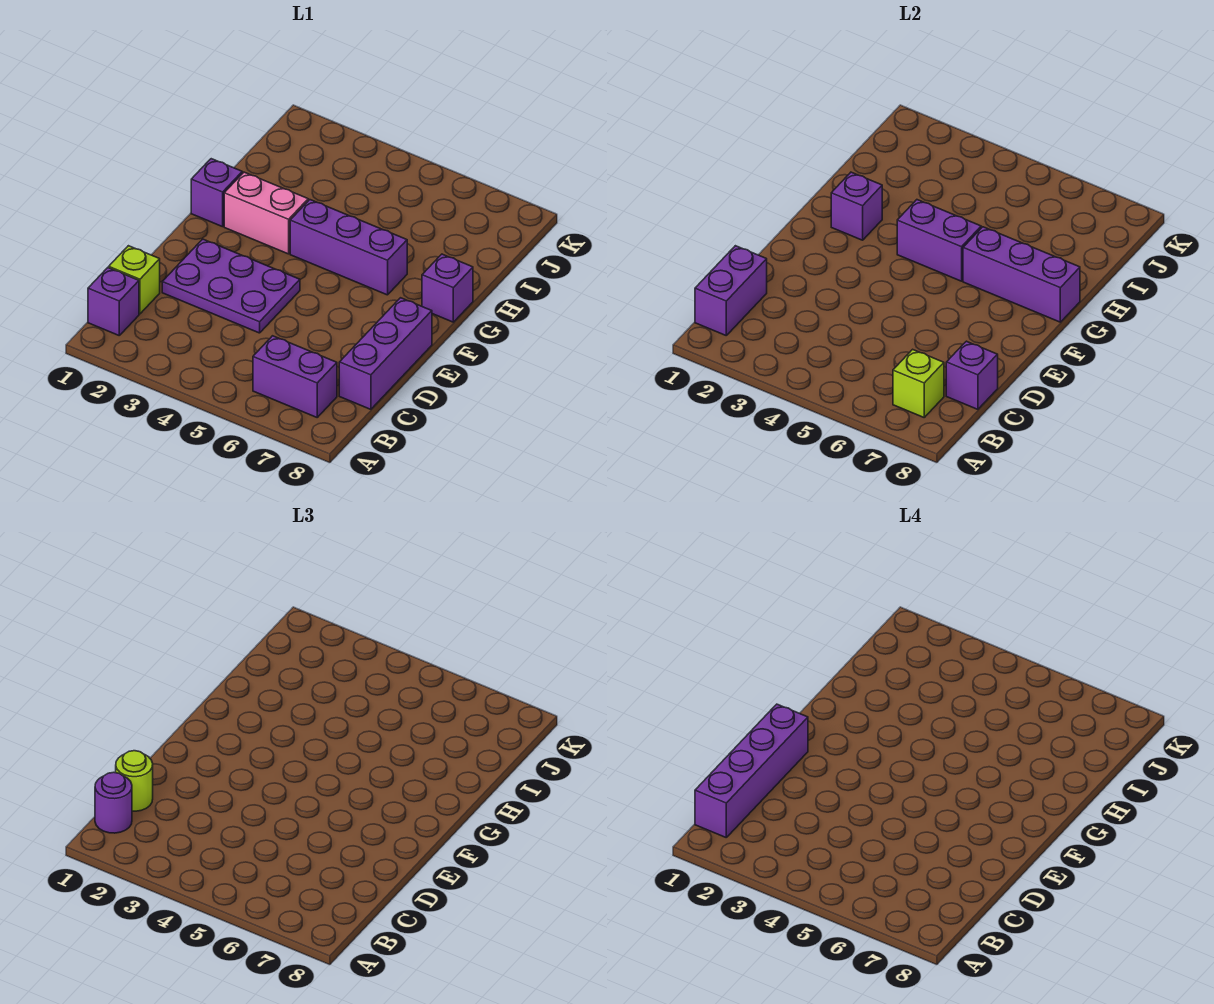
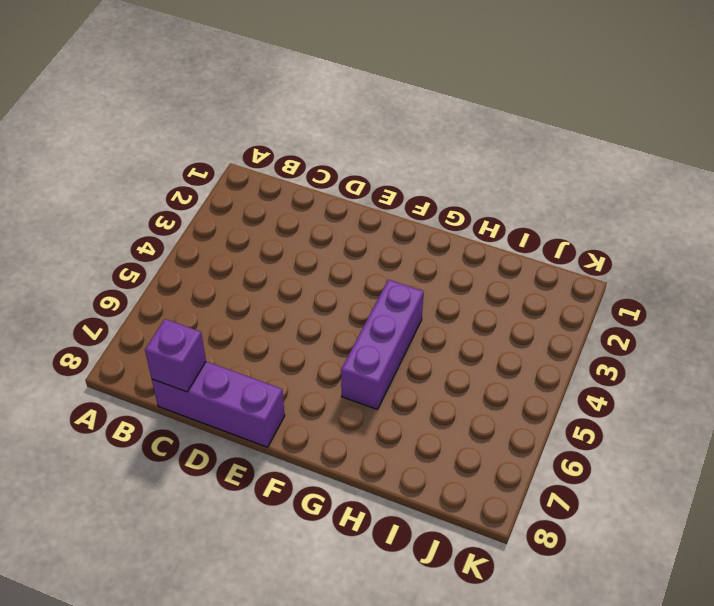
none -> purple 1x1 brick [88,268,139,335]
none -> purple 1x2 brick [253,336,337,417]
none -> lime 1x1 brick [109,246,160,314]

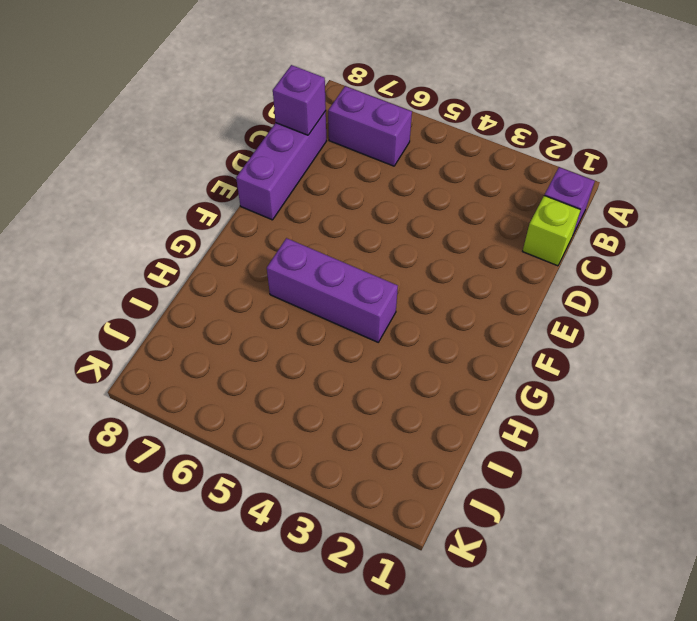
none -> purple 2x3 plate [162,239,300,333]
none -> purple 1x1 brick [191,159,242,227]
none -> pink 1x2 brick [224,172,308,254]

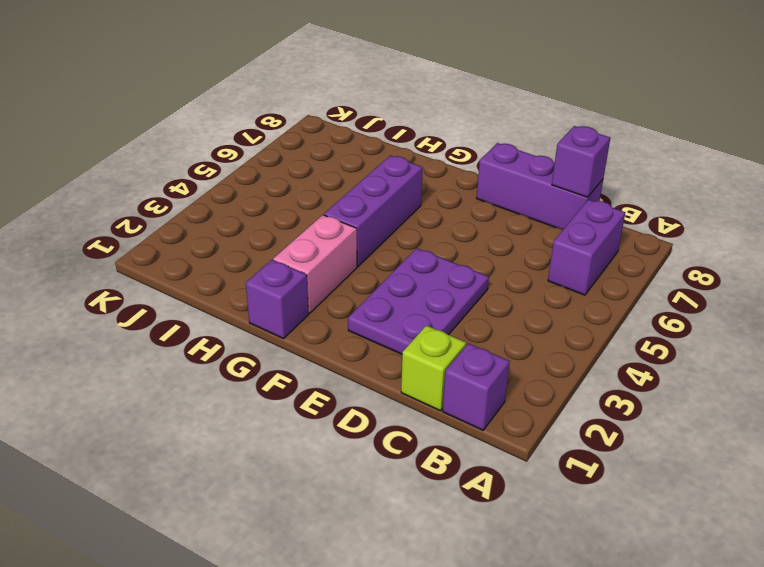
none -> purple 1x1 brick [422,254,473,322]
none -> purple 1x2 brick [695,246,767,335]
none -> lime 1x1 brick [893,349,944,417]

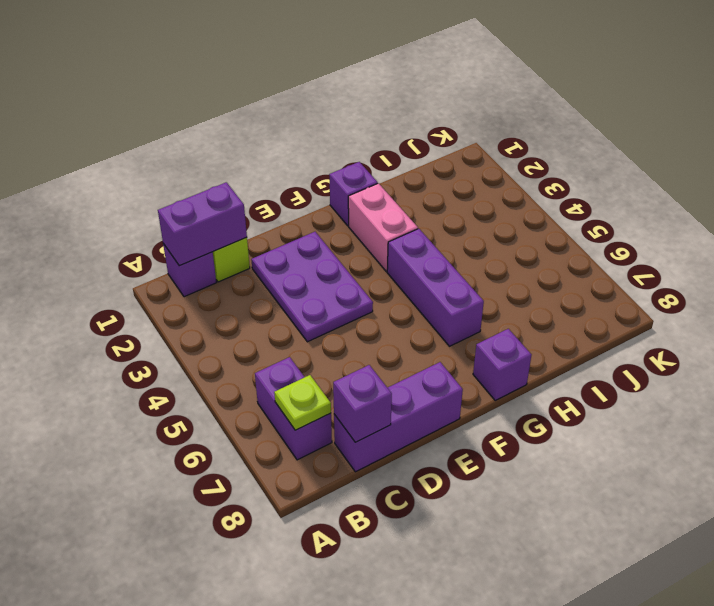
lime 1x1 plate [274,375,331,430] -> lime 1x1 brick [893,349,944,417]
none -> purple 1x1 brick [831,172,882,240]
none -> purple 1x2 brick [897,200,981,281]
none -> purple 1x3 brick [963,227,1080,322]

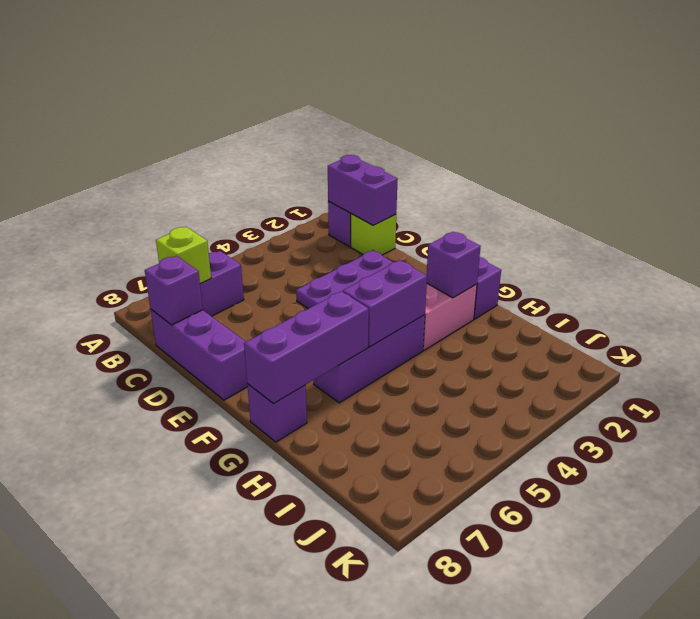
none -> purple 1x1 round brick [95,772,132,833]
none -> lime 1x1 round brick [116,751,153,811]
none -> purple 1x4 brick [695,704,808,837]

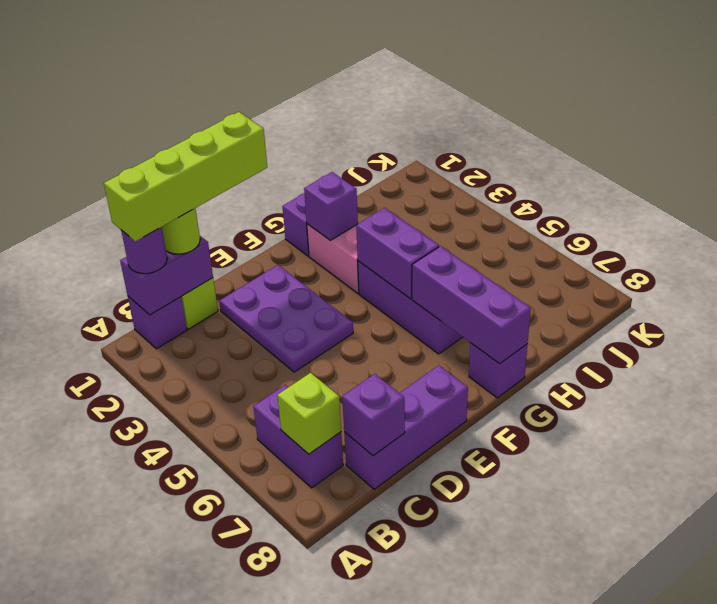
lime 1x4 brick [104,112,267,241] -> purple 1x4 brick [695,704,808,837]

